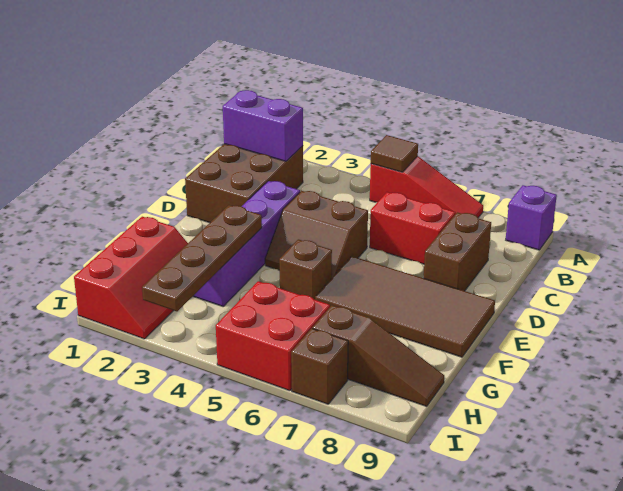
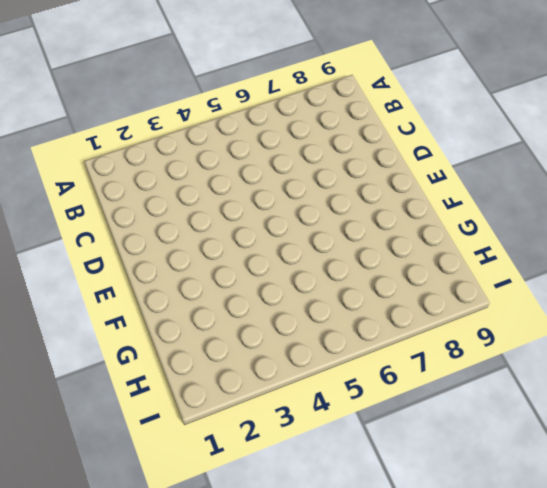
none -> red 1x3 slope [370,156,483,218]
none -> purple 1x1 brick [506,185,557,250]
none -> brown 2x3 brick [185,144,303,223]

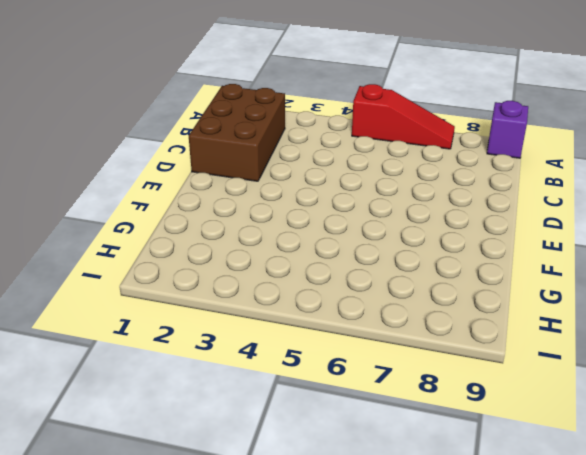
none -> red 1x2 brick [370,192,455,264]
none -> brown 1x2 brick [424,212,491,291]
none -> purple 1x4 brick [193,181,300,306]

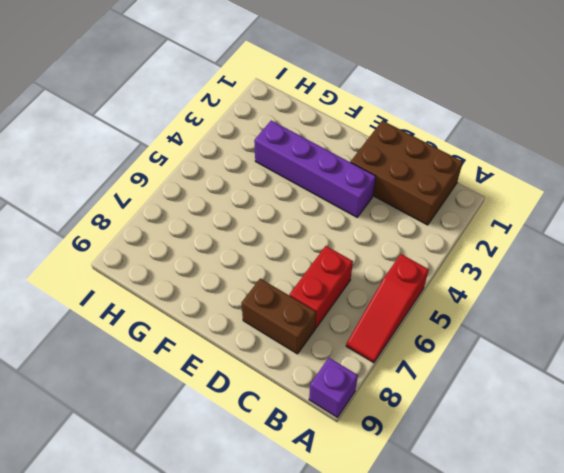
none -> brown 2x2 slope [265,191,368,277]
none -> brown 2x4 tile [315,256,495,357]
none -> brown 1x1 brick [279,239,332,300]

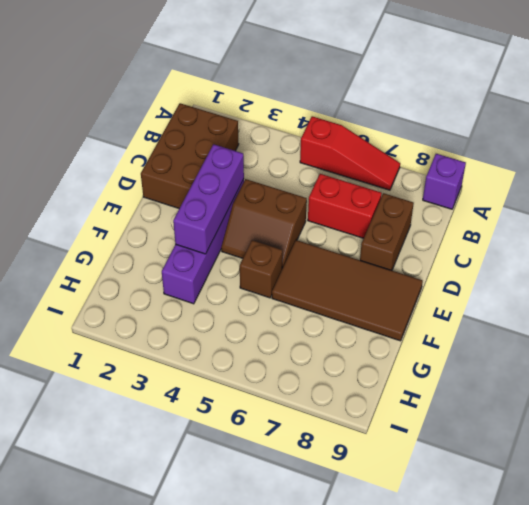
purple 1x3 brick [173,144,244,254] -> brown 1x4 plate [142,205,262,311]
none -> red 2x3 slope [74,217,188,339]
none -> red 2x2 brick [216,281,330,391]
none -> brown 1x3 slope [312,305,444,406]

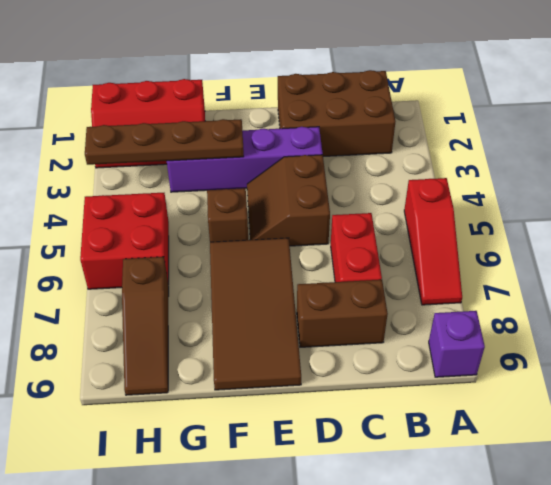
none -> brown 1x1 brick [291,328,348,404]
none -> brown 1x1 tile [371,135,418,172]
none -> purple 1x2 brick [223,90,303,161]

